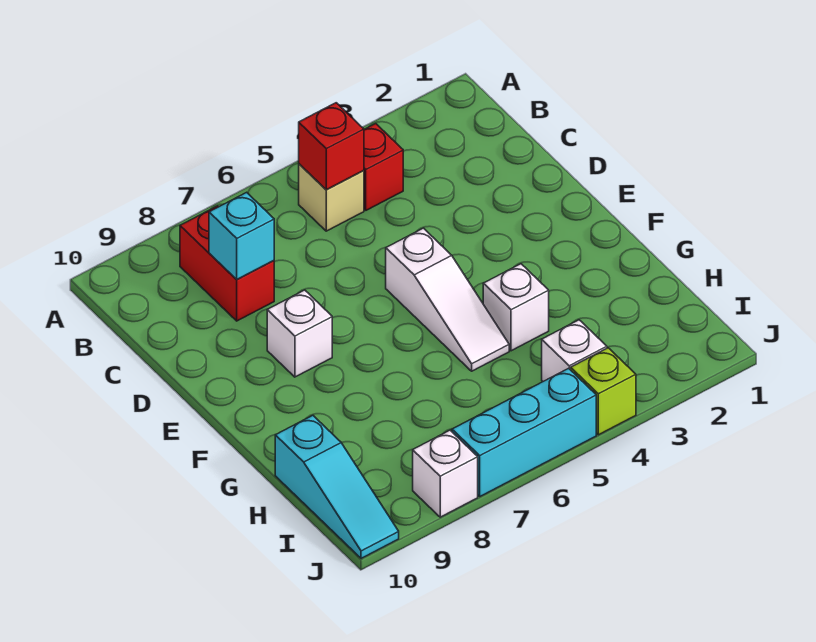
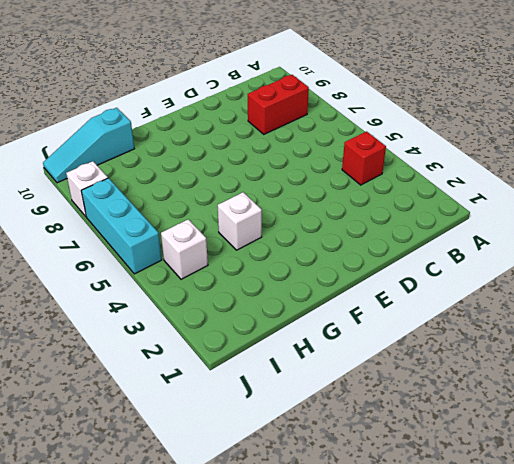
none -> tan 1x1 brick [299,164,364,231]
none -> white 1x3 slope [386,228,509,371]
none -> white 1x1 brick [267,290,332,377]

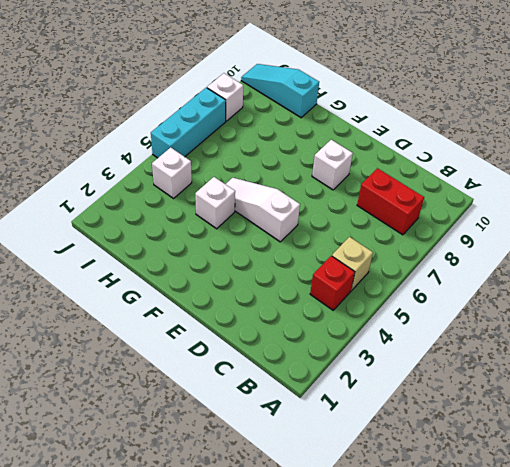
none -> lime 1x1 brick [571,348,636,435]
none -> red 1x1 brick [299,103,364,190]
none -> cyan 1x1 brick [209,192,274,280]

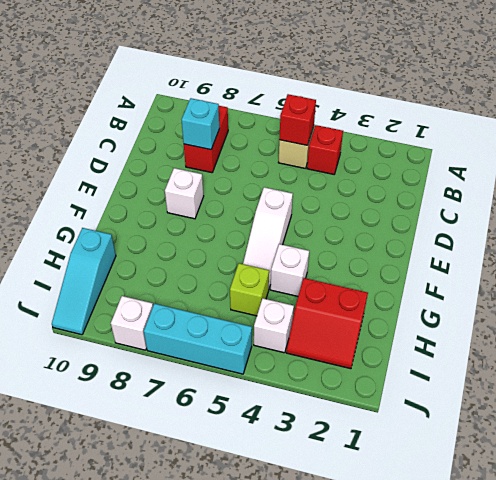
red 2x2 slope [286,278,368,369] -> none
lime 1x1 brick [230,263,269,316] -> lime 1x1 brick moved to [571,348,636,435]

